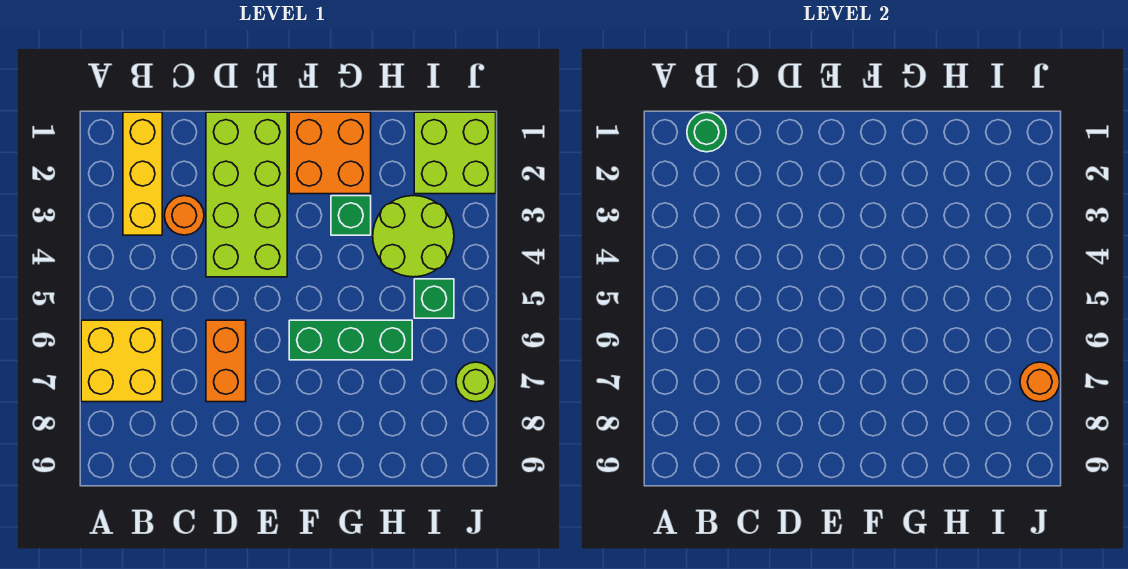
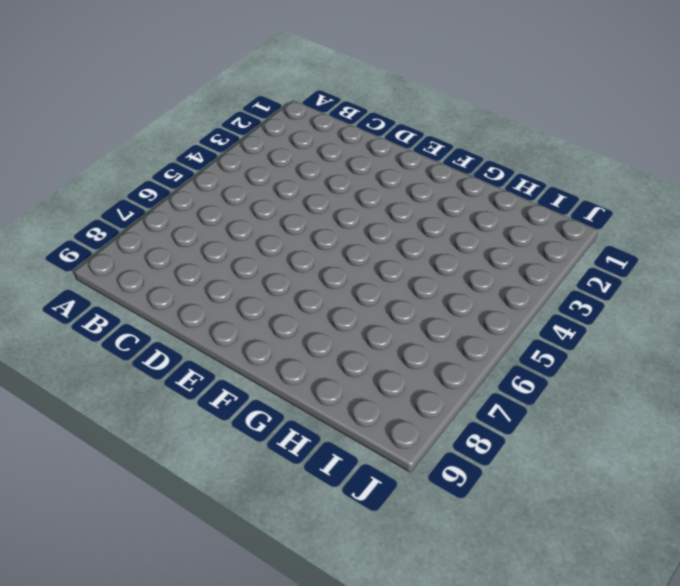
none -> yellow 2x2 brick [81,320,162,402]
none -> yellow 1x3 brick [123,112,162,235]
none -> orange 1x1 round brick [165,196,204,235]

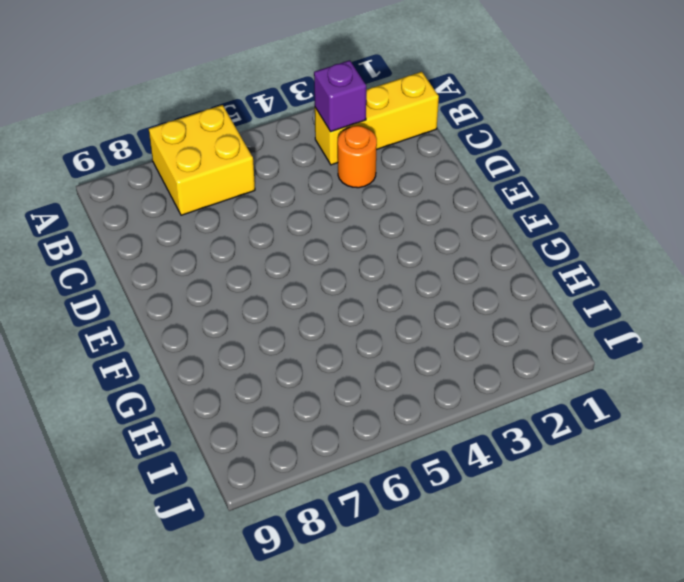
purple 1x1 brick [314,60,366,132] -> none
none -> lime 2x4 brick [206,112,287,277]
none -> orange 1x2 brick [206,320,246,402]
none -> orange 2x2 brick [289,112,371,194]

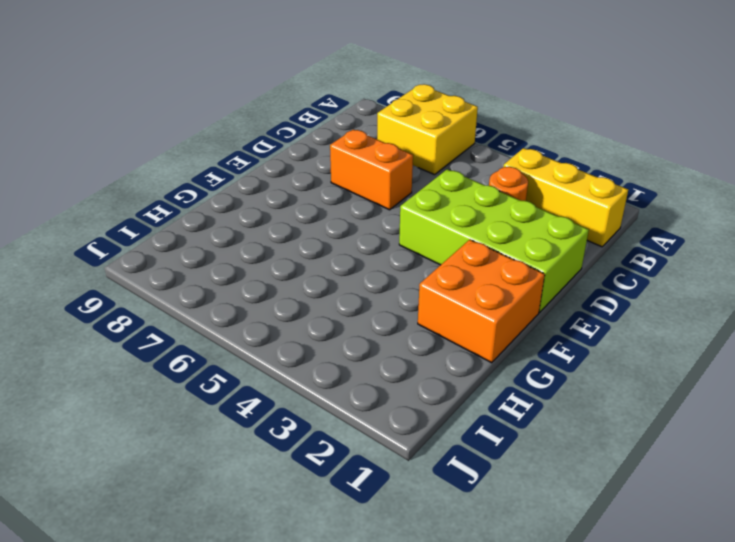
none -> green 1x3 brick [289,320,412,360]
none -> green 1x1 brick [331,196,371,235]
none -> lime 2x2 round brick [373,196,454,277]

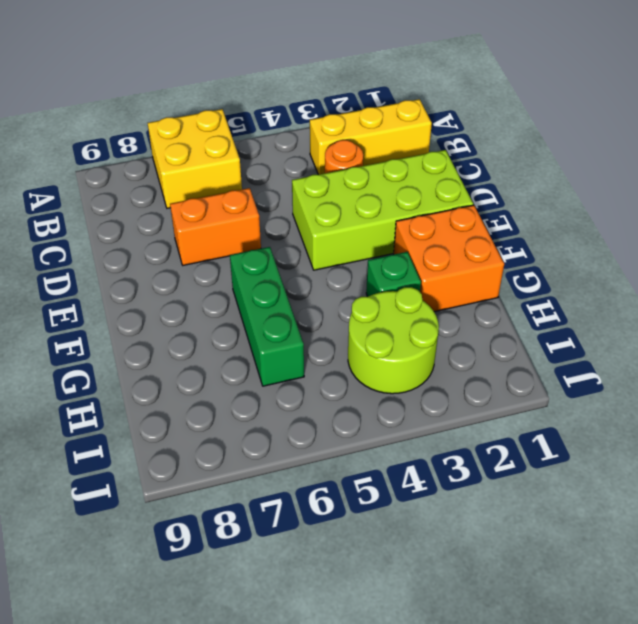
none -> lime 2x2 brick [414,112,496,194]
none -> green 1x1 brick [414,279,454,318]
none -> lime 1x1 round brick [456,362,496,402]

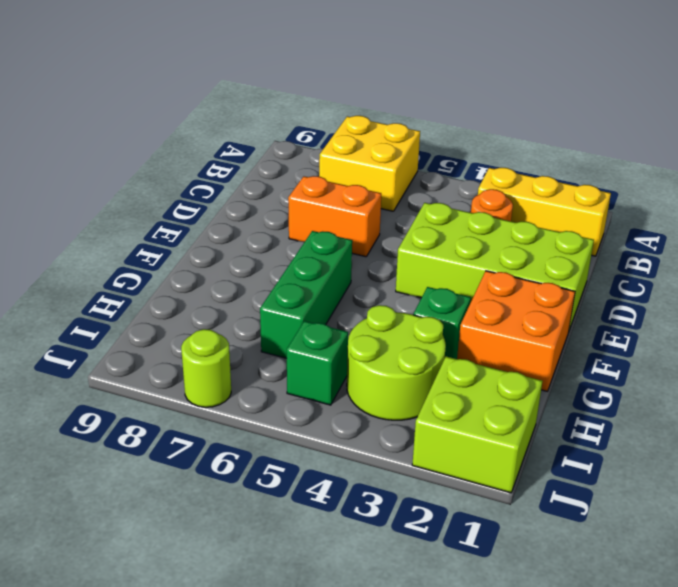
none -> green 1x1 round brick [687,112,726,152]
none -> orange 1x1 round brick [1020,362,1060,402]

